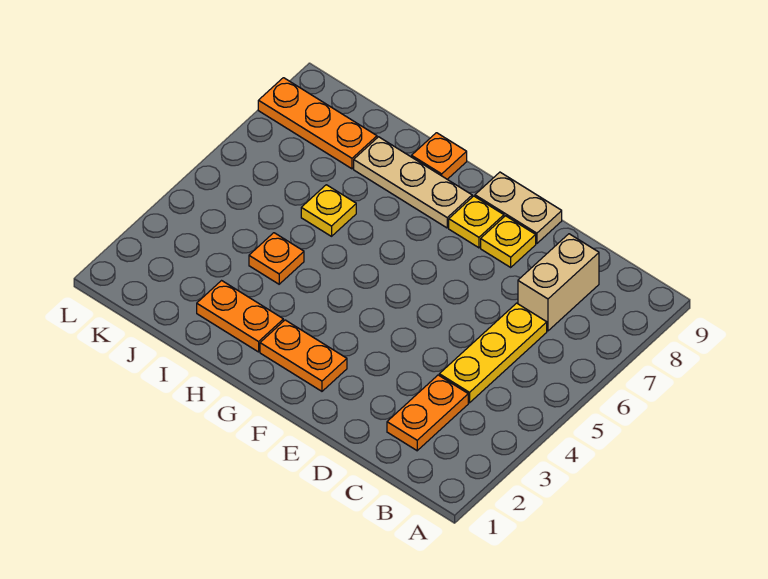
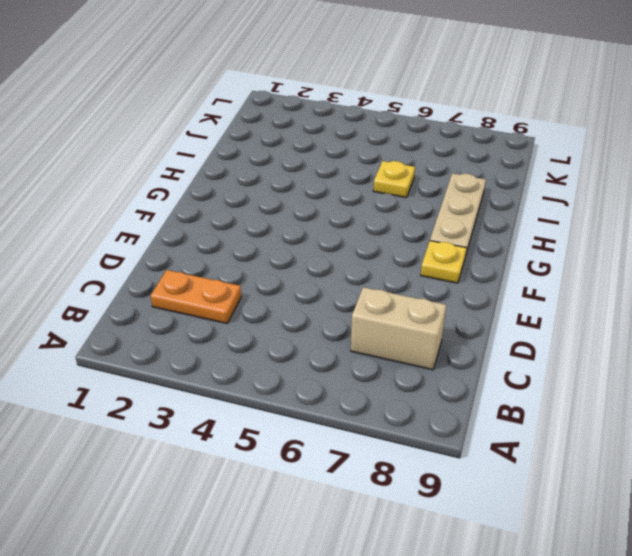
none -> yellow 1x3 plate [439,303,547,403]
none -> yellow 1x1 plate [481,216,536,267]
none -> tan 1x2 plate [475,172,562,244]

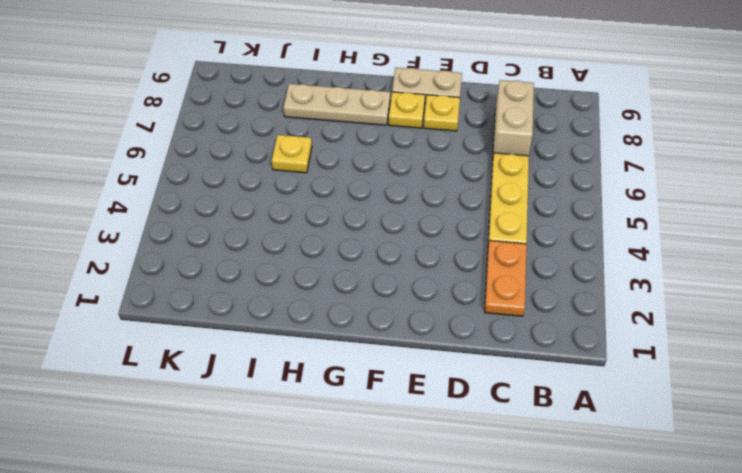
none -> orange 1x2 plate [260,320,347,391]
none -> orange 1x2 plate [197,281,283,352]
none -> orange 1x1 plate [412,133,467,179]

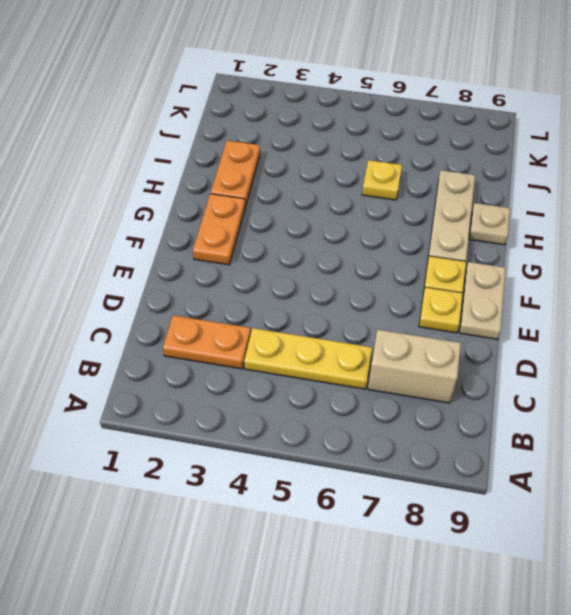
tan 1x1 plate [469,203,510,245] -> orange 1x1 plate [412,133,467,179]
none -> orange 1x1 plate [249,233,304,284]
none -> orange 1x3 plate [258,78,377,169]

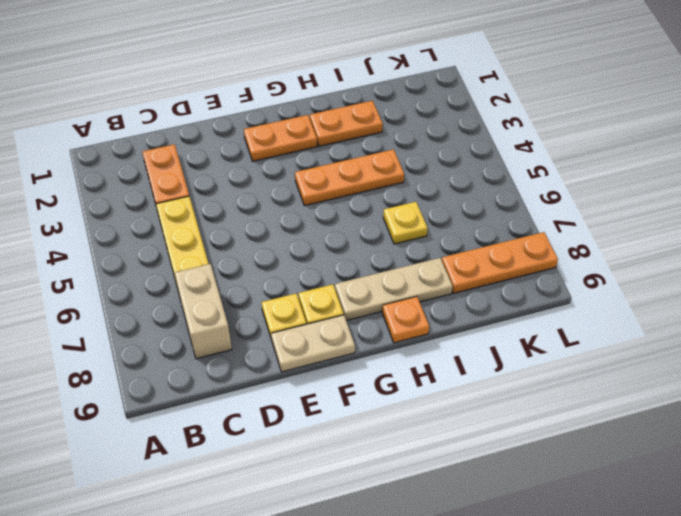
orange 1x3 plate [295,149,404,206] -> orange 1x1 plate [249,233,304,284]

